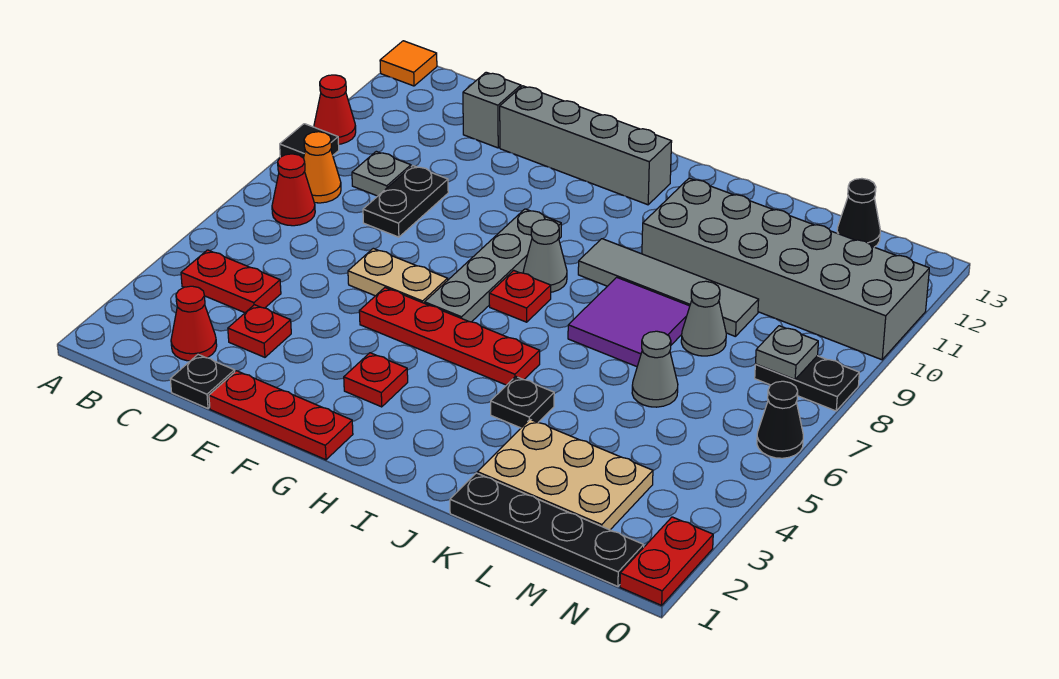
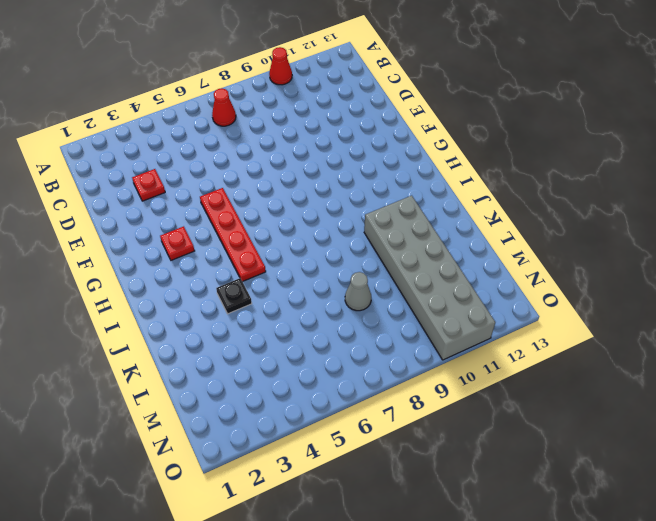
none -> black 1x1 tile [280,124,339,158]
none -> orange 1x1 tile [380,41,437,86]
none -> red 1x2 plate [181,250,281,313]
none -> orange 1x1 cone [304,132,341,203]

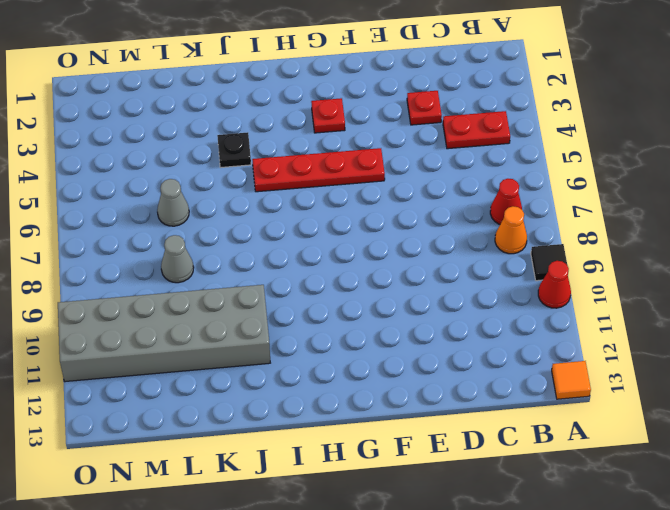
none -> red 1x1 cone [171,286,217,361]
none -> grey 1x1 plate [352,151,411,196]
none -> black 1x1 plate [170,355,235,408]
none -> black 1x2 plate [363,166,448,237]

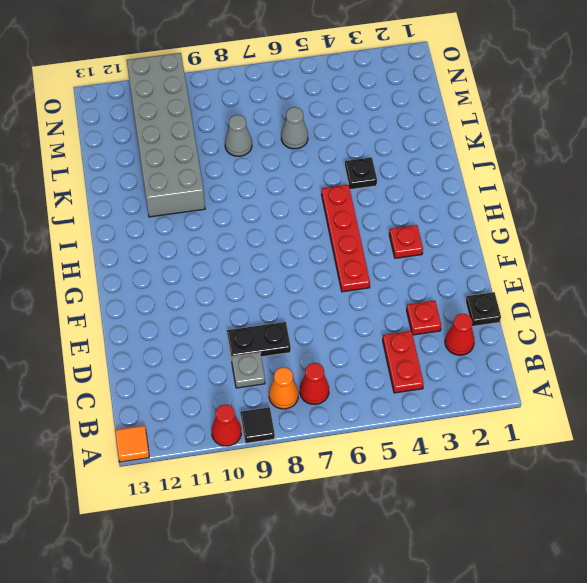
none -> grey 1x1 brick [463,72,521,148]
none -> red 1x3 plate [209,371,353,460]
none -> tan 1x2 plate [348,248,448,303]
none -> grey 1x4 brick [500,86,672,205]

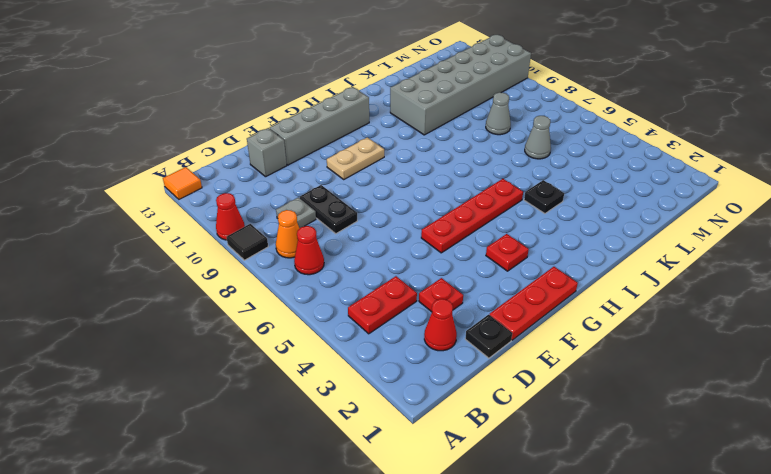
tan 1x2 plate [327,137,384,179] -> tan 1x2 plate moved to [348,248,448,303]
none -> grey 1x4 plate [425,209,561,322]
none -> red 1x1 plate [489,270,551,322]
none -> grey 1x1 cone [523,220,567,292]
none -> grey 1x4 tile [578,239,759,337]

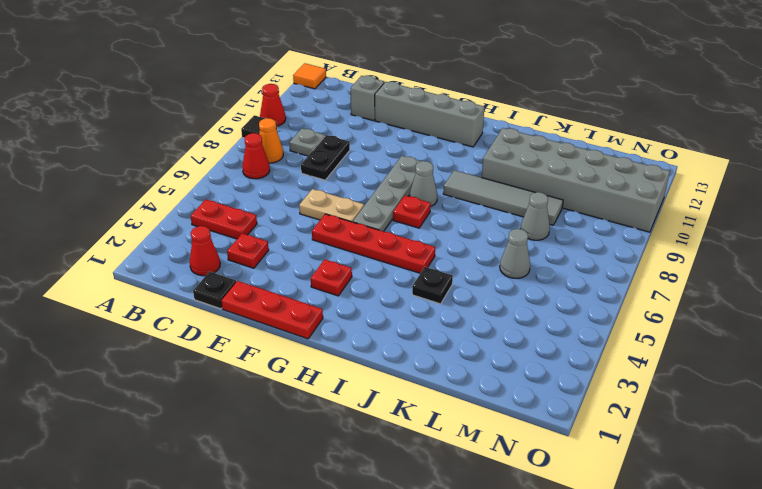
none -> purple 2x2 tile [568,277,690,367]
none -> black 1x4 plate [450,473,644,586]
none -> tan 2x3 plate [478,419,653,530]
none -> black 1x1 cone [837,179,880,247]

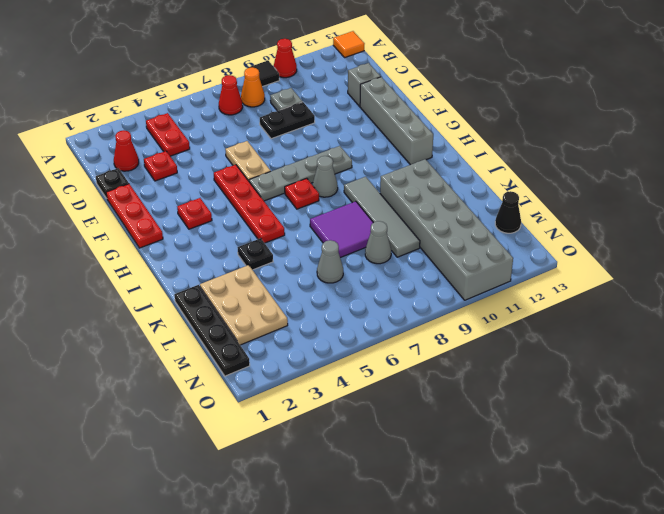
none -> black 1x2 plate [755,356,859,411]
none -> red 1x2 plate [620,517,713,605]
none -> black 1x1 cone [757,381,803,458]
none -> grey 1x1 plate [755,326,818,379]

